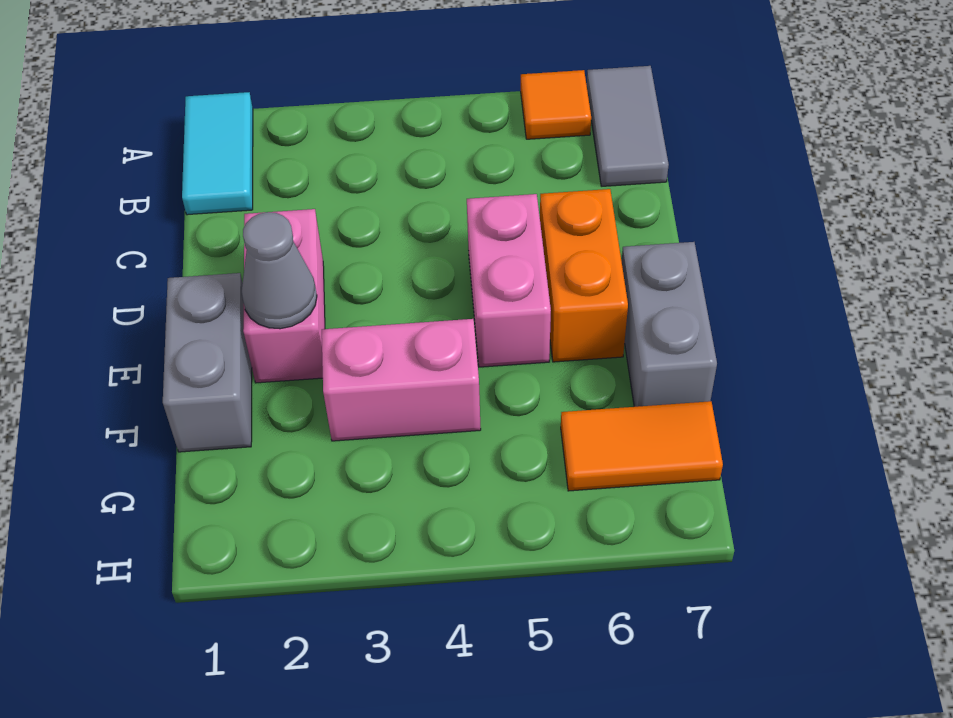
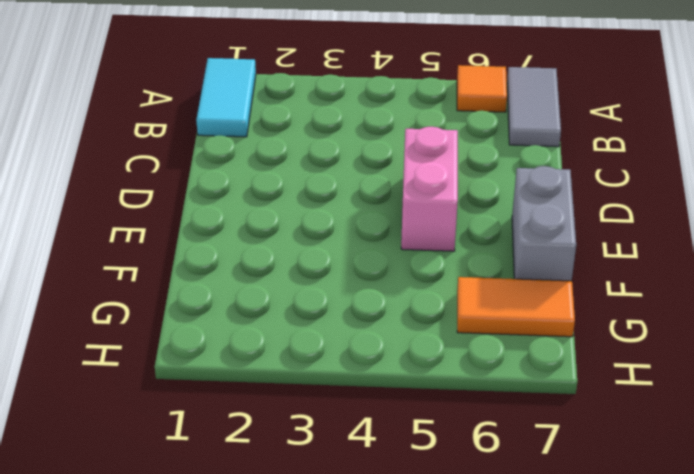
none -> pink 1x2 brick [243,209,325,383]
none -> orange 1x2 brick [540,189,628,362]

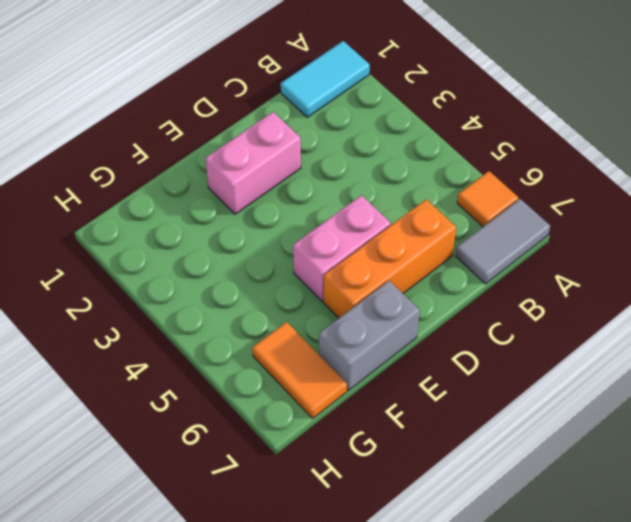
orange 1x3 brick [324,199,456,318] -> orange 1x2 brick [540,189,628,362]
none -> grey 1x2 brick [163,273,252,452]
none -> pink 1x2 brick [322,319,481,441]

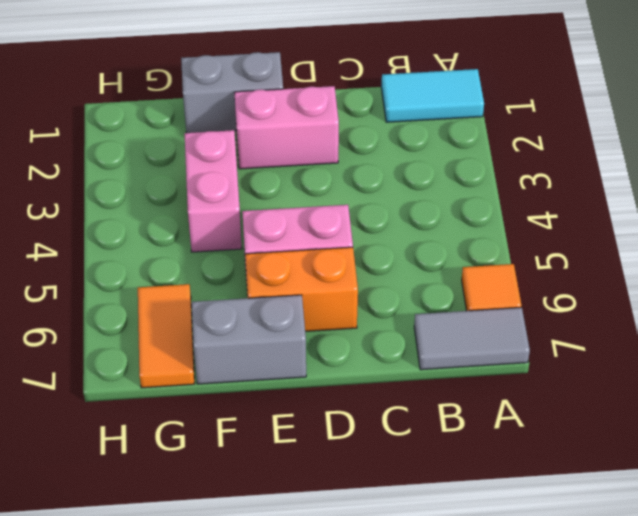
none -> grey 1x1 cone [242,212,317,329]

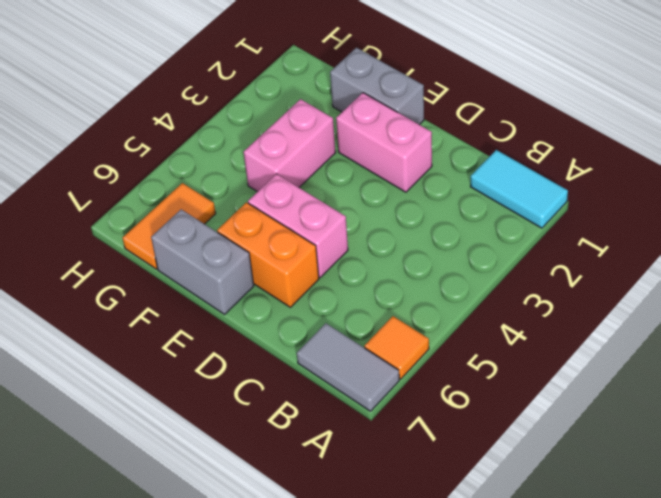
none -> grey 1x1 cone [242,212,317,329]

